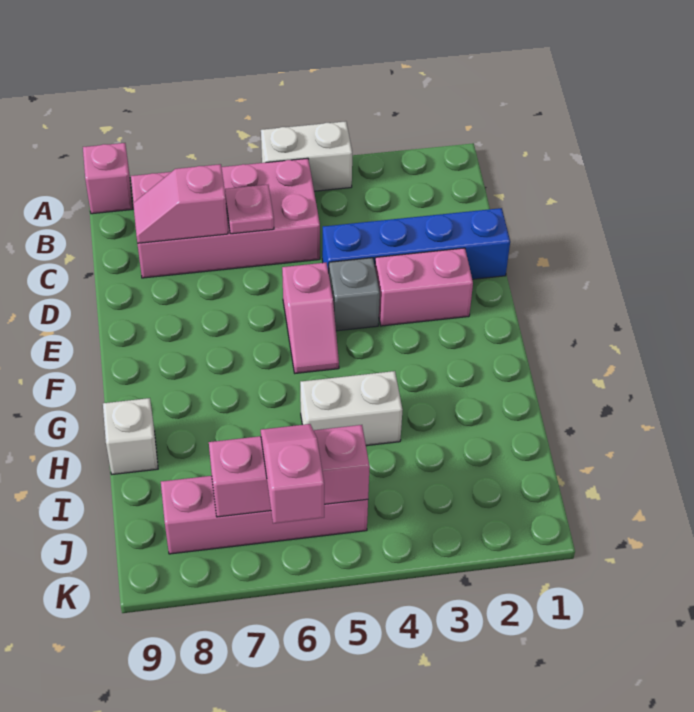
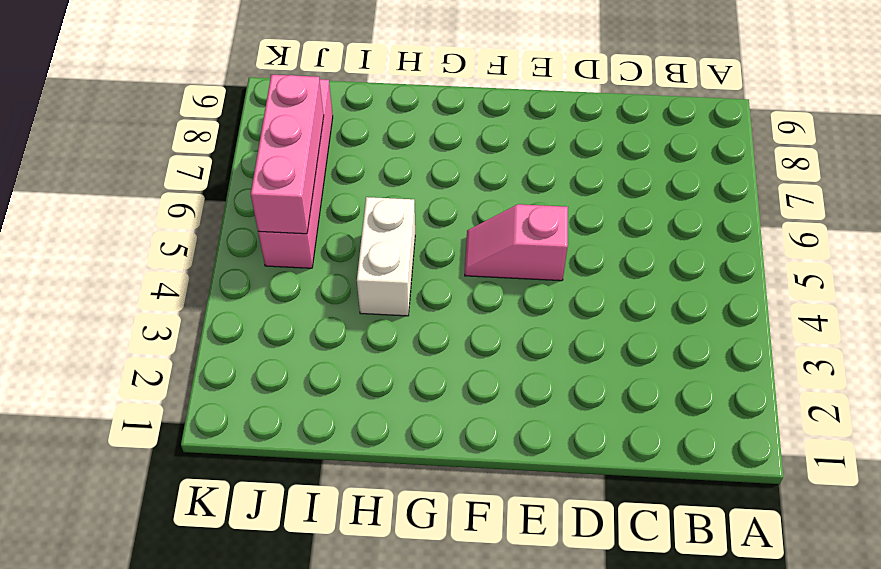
none -> white 1x2 brick [261,121,352,191]
none -> pink 1x1 brick [83,143,133,214]
none -> pink 2x4 brick [131,158,320,278]

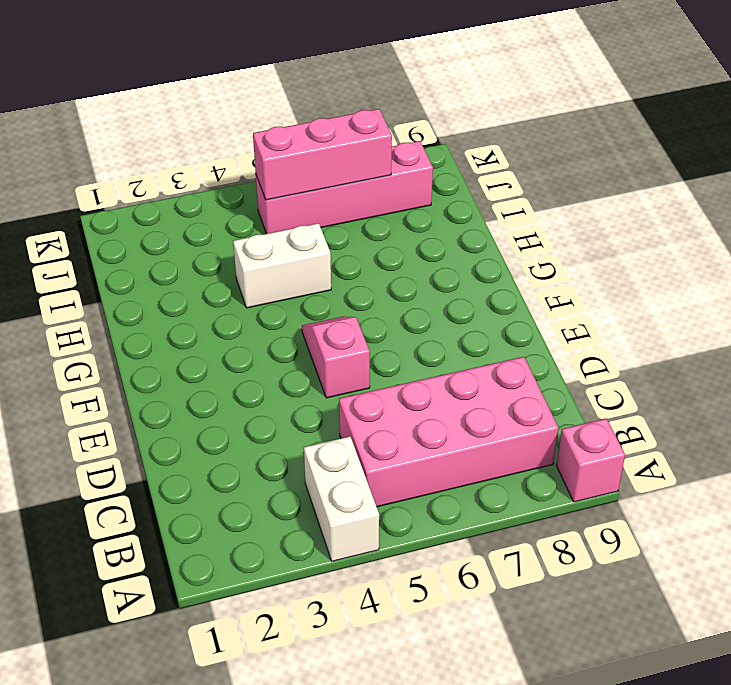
white 1x2 brick [304,437,379,561] -> white 1x2 brick turned to [261,121,352,191]
none -> blue 1x4 brick [322,208,510,279]
none -> pink 1x2 brick [375,248,473,326]
none -> grey 1x1 brick [329,258,380,331]

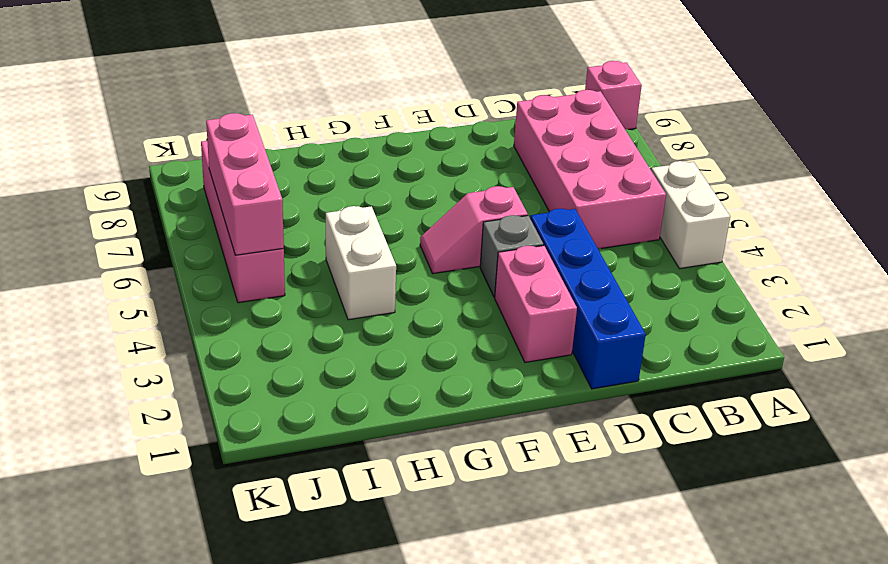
none -> white 1x1 brick [103,398,158,474]
none -> pink 1x1 plate [225,185,274,234]
none -> pink 1x2 slope [133,164,228,243]

